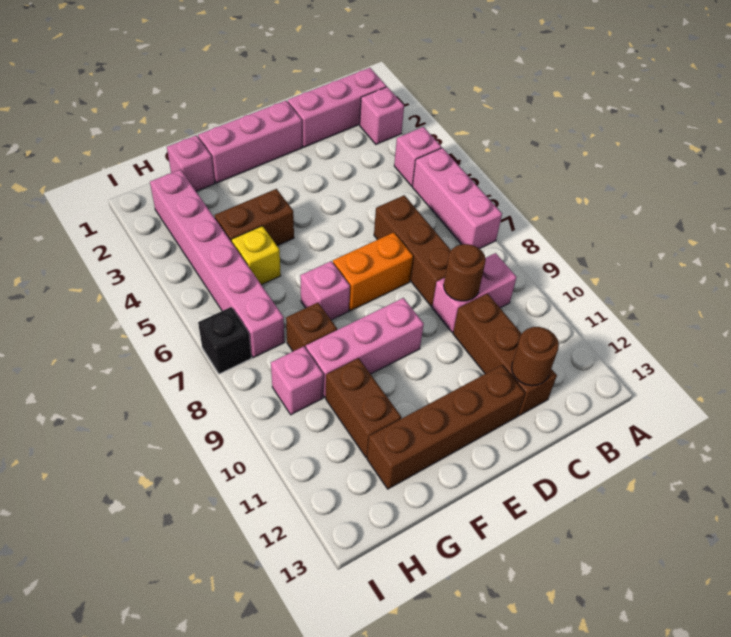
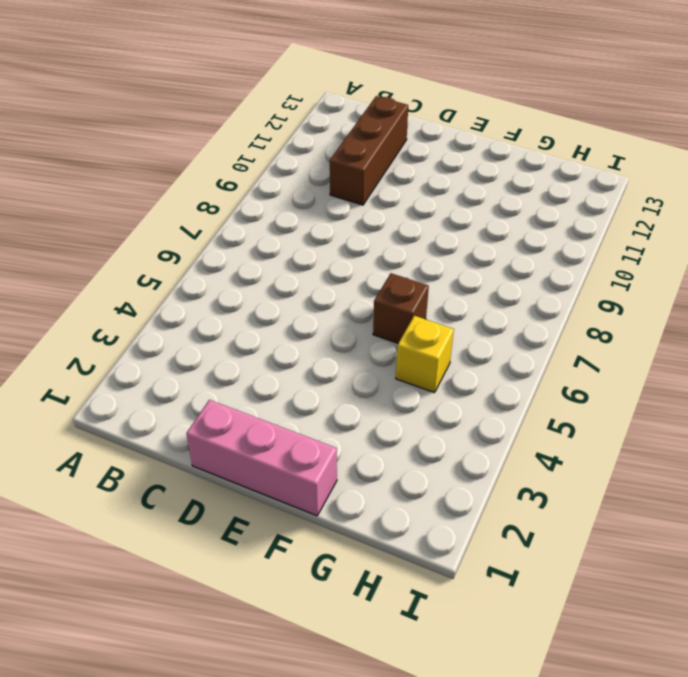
brown 1x1 brick [373,273,429,343] -> brown 1x1 brick moved to [286,303,337,351]
none -> pink 1x3 brick [288,68,386,147]
none -> pink 1x1 brick [360,87,404,144]
none -> pink 1x1 brick [394,127,441,186]

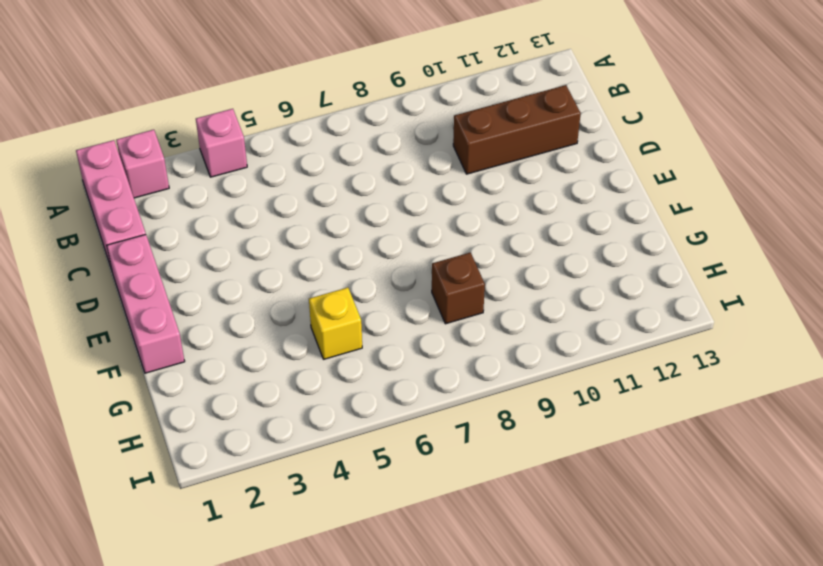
none -> pink 1x3 brick [412,148,502,249]
none -> pink 1x2 brick [432,253,517,332]
none -> brown 1x3 brick [374,195,451,306]

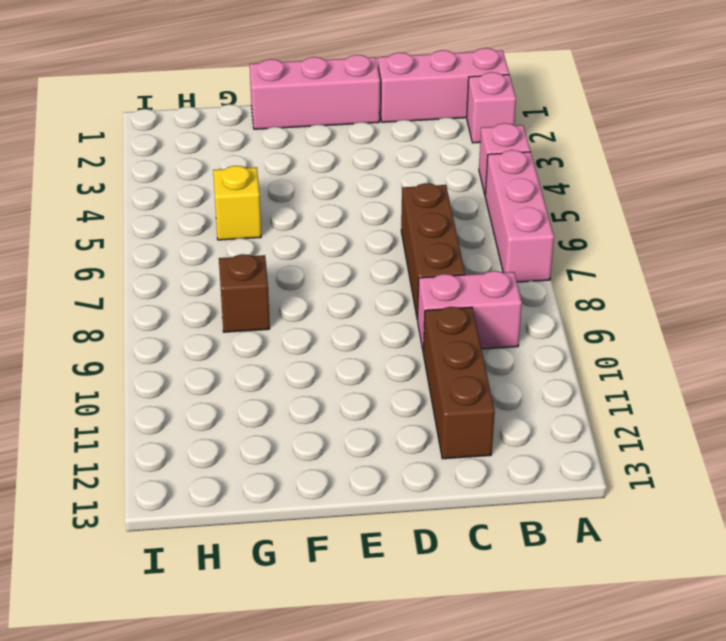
none -> orange 1x2 brick [333,232,413,311]
none -> brown 1x4 brick [367,365,525,489]
none -> pink 1x3 brick [306,298,424,397]

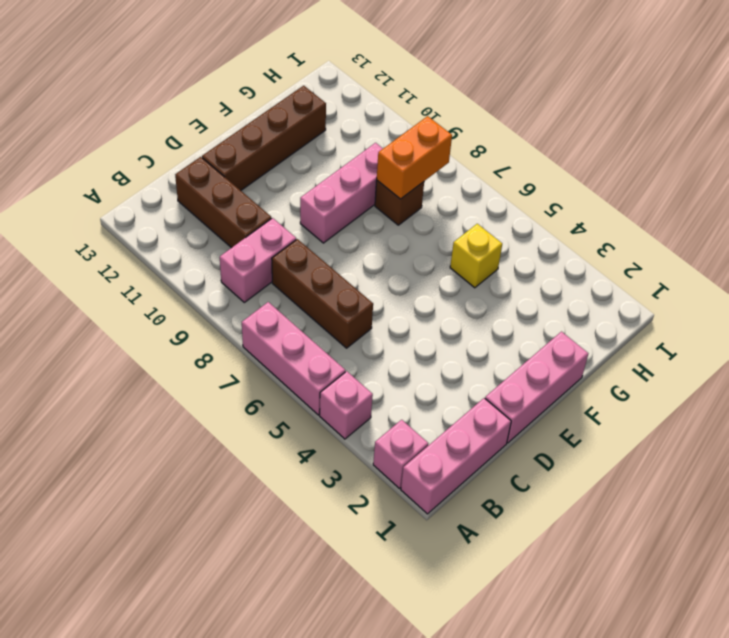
orange 1x2 brick [377,116,452,199] -> orange 1x2 brick moved to [333,232,413,311]
none -> brown 1x2 brick [214,189,294,246]
none -> pink 1x1 brick [300,261,350,320]
none -> pink 1x1 brick [167,135,215,191]

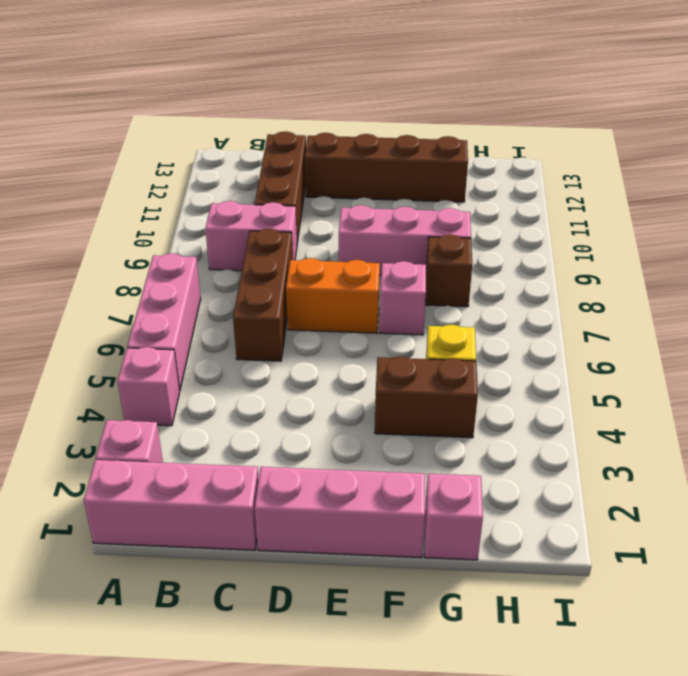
none -> brown 1x2 brick [326,358,401,457]
none -> pink 1x6 brick [150,169,285,358]
none -> pink 1x1 brick [271,346,323,415]

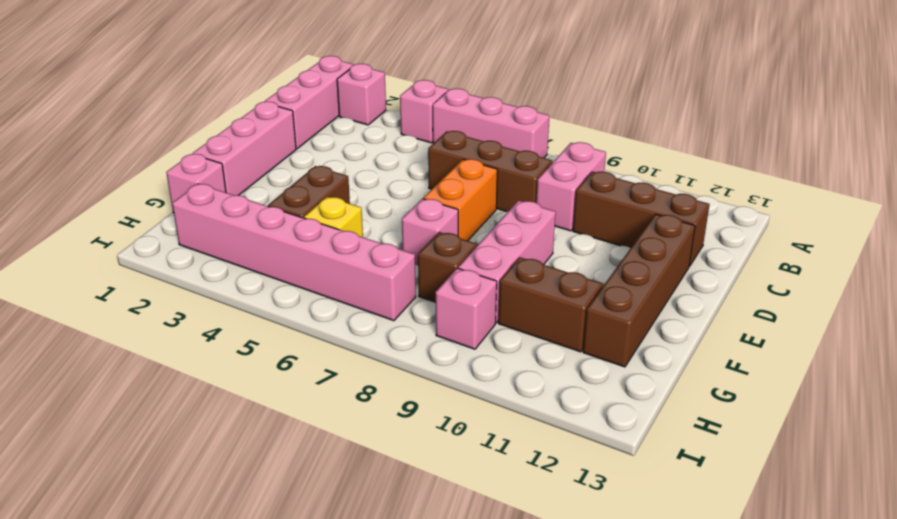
none -> black 1x1 brick [198,307,251,374]
none -> brown 1x1 round brick [444,244,486,301]
none -> brown 1x1 round brick [512,327,559,386]

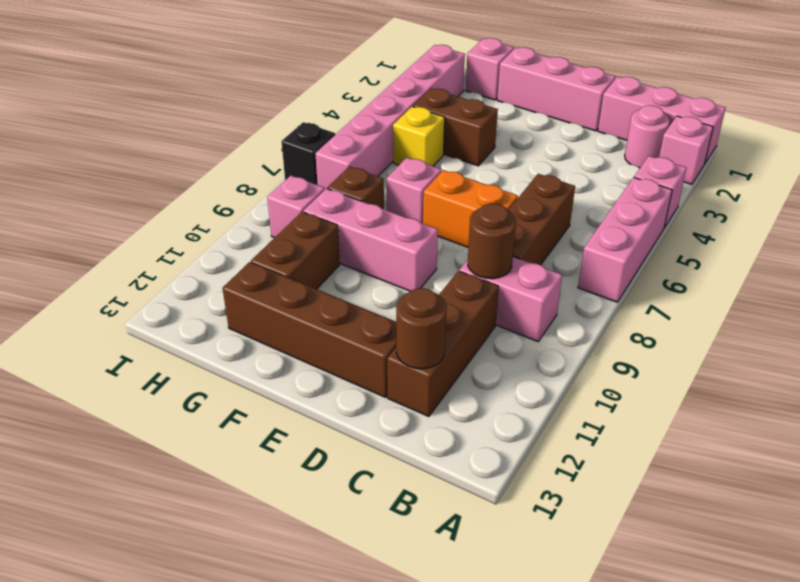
pink 1x1 round brick [625,105,670,168] -> none

